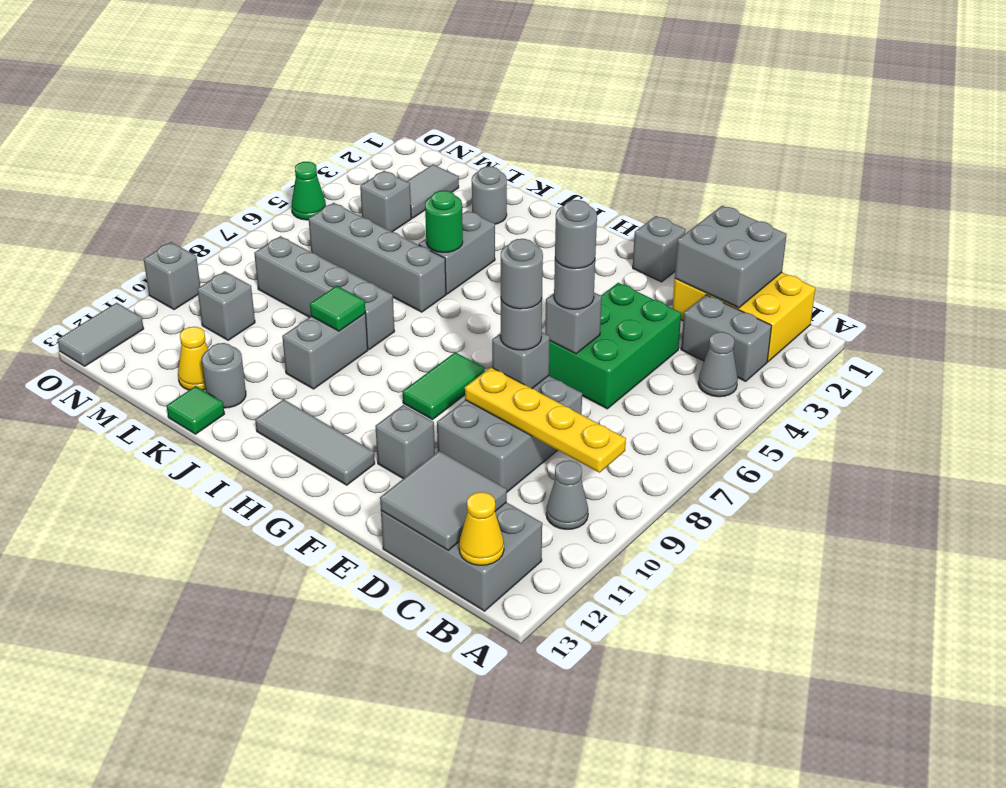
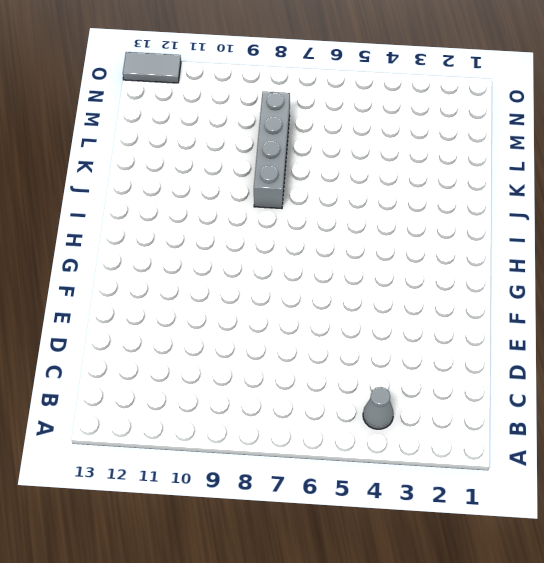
none -> yellow 2x3 brick [672,273,815,362]
none -> grey 1x2 brick [681,295,771,381]
none -> grey 1x1 cone [546,460,588,529]
none -> grey 2x3 brick [381,502,542,611]

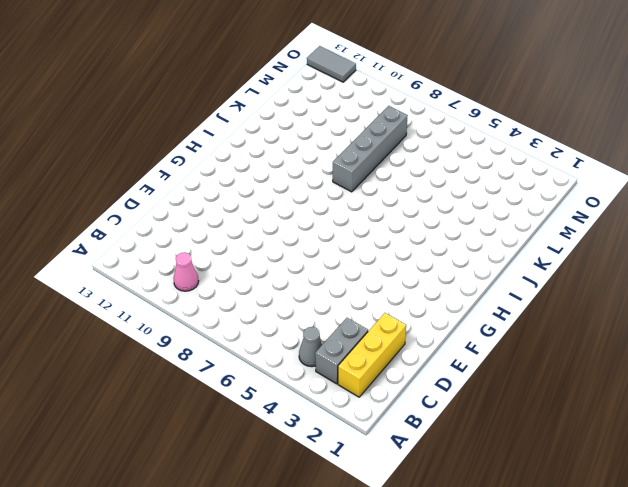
yellow 1x3 brick [338,313,406,397] -> yellow 2x3 brick [672,273,815,362]
pink 1x1 cone [174,252,199,291] -> grey 1x1 cone [546,460,588,529]
none -> grey 2x3 brick [381,502,542,611]
none -> green 2x3 brick [549,283,681,409]
none -> grey 2x3 brick [437,376,582,492]
none -> grey 1x1 brick [633,216,685,282]

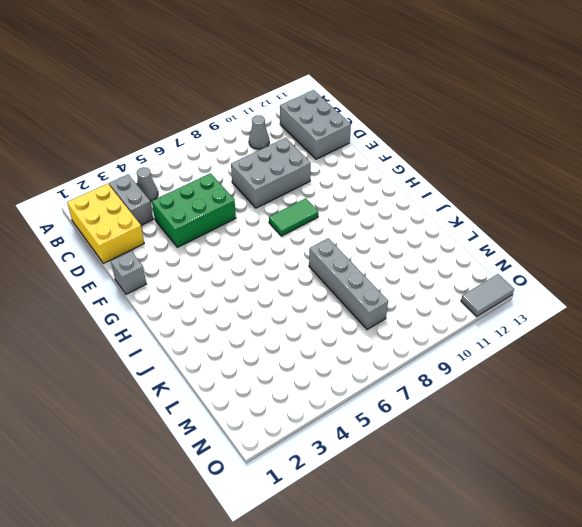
none -> grey 1x1 brick [375,405,435,479]
none -> grey 1x3 tile [255,399,375,485]
none -> grey 1x2 brick [419,211,495,294]
none -> grey 1x4 brick [309,203,446,312]

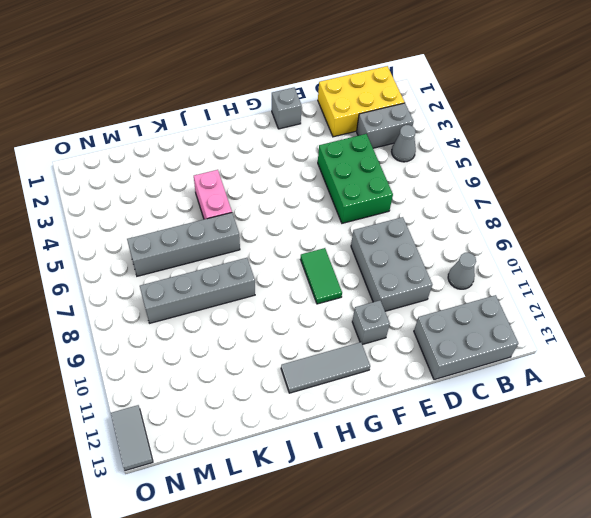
pink 1x2 brick [194,170,232,219] -> grey 1x2 brick [419,211,495,294]
none -> grey 1x2 brick [282,314,368,389]
none -> grey 1x1 round brick [472,166,507,224]
none -> grey 1x1 round brick [202,343,246,408]
none -> green 1x1 tile [167,386,224,434]

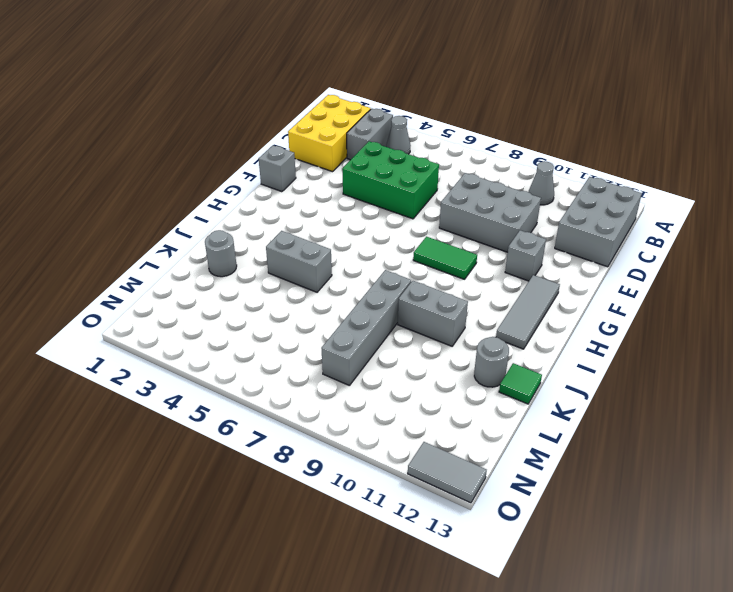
none -> grey 1x4 brick [309,203,446,312]
none -> yellow 1x1 cone [178,327,208,390]
none -> grey 1x2 tile [407,165,459,218]
none -> grey 1x1 brick [360,171,411,232]

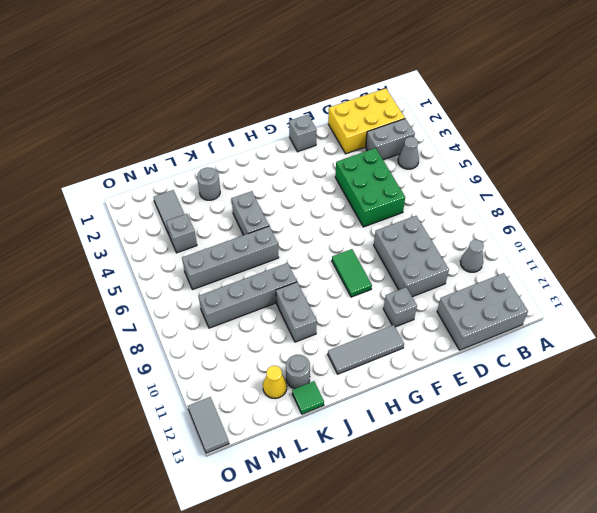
none -> grey 1x1 brick [197,271,255,340]
none -> green 1x1 cone [292,162,326,220]
none -> grey 1x1 brick [144,242,200,310]
none -> yellow 1x4 plate [465,367,626,473]

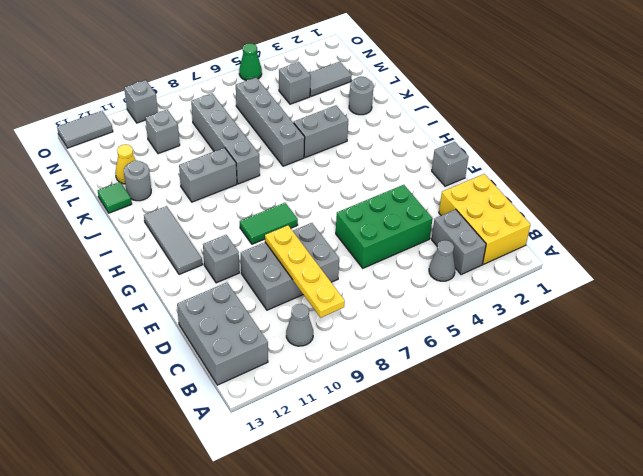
none -> yellow 1x1 cone [459,492,504,565]
none -> grey 2x2 brick [675,206,787,308]
none -> grey 2x2 tile [380,451,507,550]
none -> grey 1x1 brick [545,293,602,354]

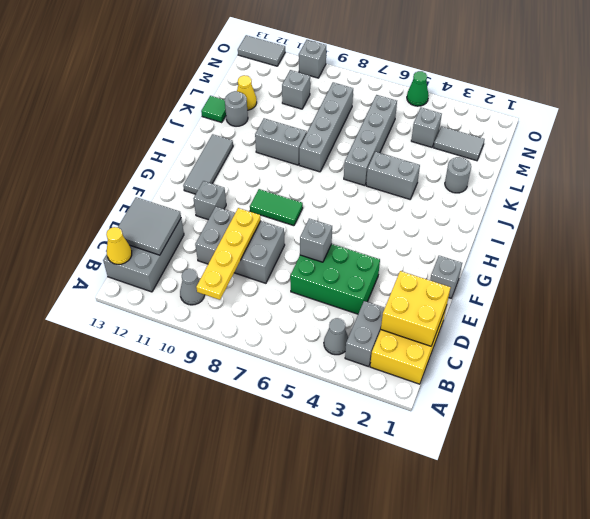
yellow 2x2 brick [381,271,451,346] -> grey 2x2 brick [675,206,787,308]
none -> grey 1x1 brick [492,332,550,388]
none -> green 1x1 round brick [425,190,463,253]
none -> green 1x1 tile [310,286,366,331]
none -> grey 1x1 round brick [554,259,595,309]

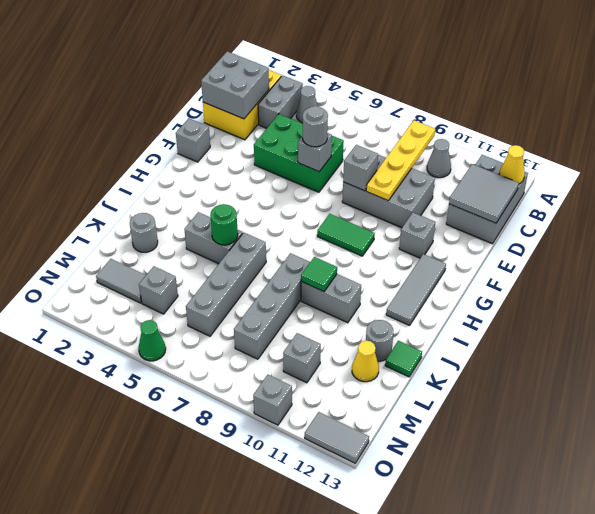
none -> grey 1x1 round brick [501,299,542,350]
none -> grey 1x1 round brick [555,200,597,269]
none -> grey 1x1 round brick [501,239,543,309]

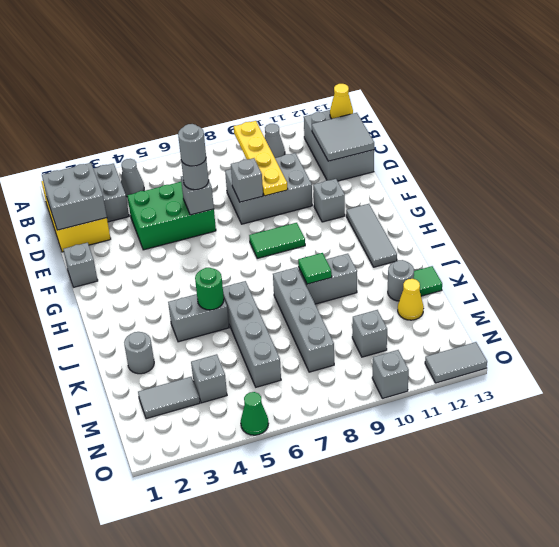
none -> grey 1x1 round brick [501,299,542,350]
none -> grey 1x1 round brick [501,239,543,309]

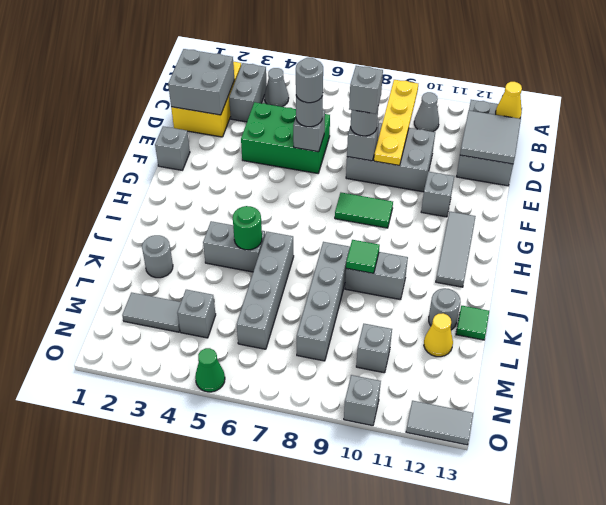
grey 1x1 brick [349,66,383,114] -> grey 1x1 round brick [501,239,543,309]

